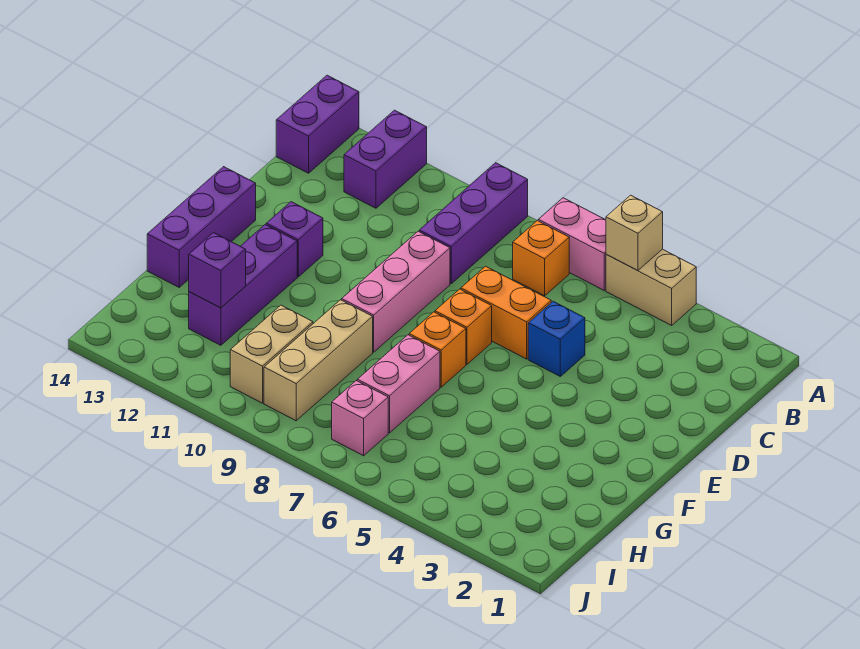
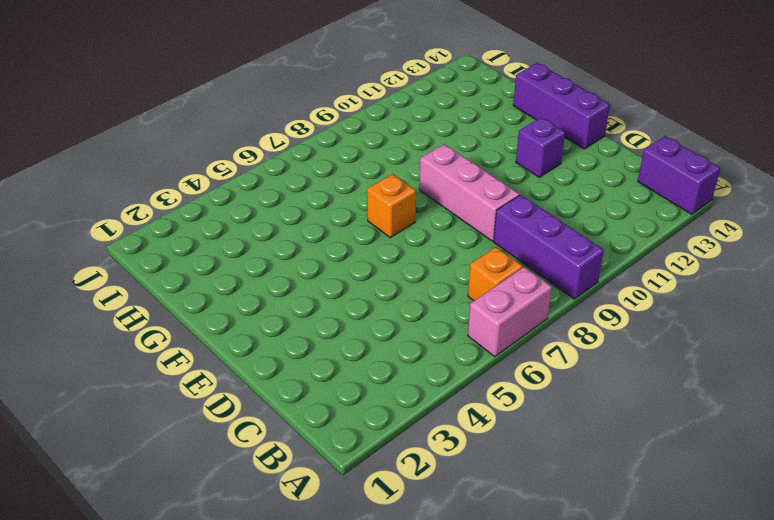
none -> tan 1x2 brick [606,249,696,325]
none -> purple 1x2 brick [344,110,427,208]
none -> blue 1x1 brick [528,301,585,376]

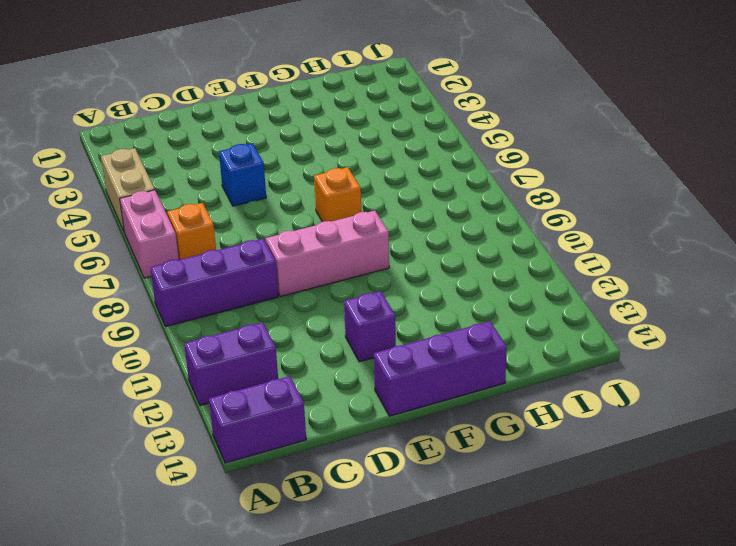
none -> orange 1x2 brick [461,266,551,359]
none -> orange 1x1 brick [435,289,492,364]
none -> purple 1x3 brick [189,225,297,345]

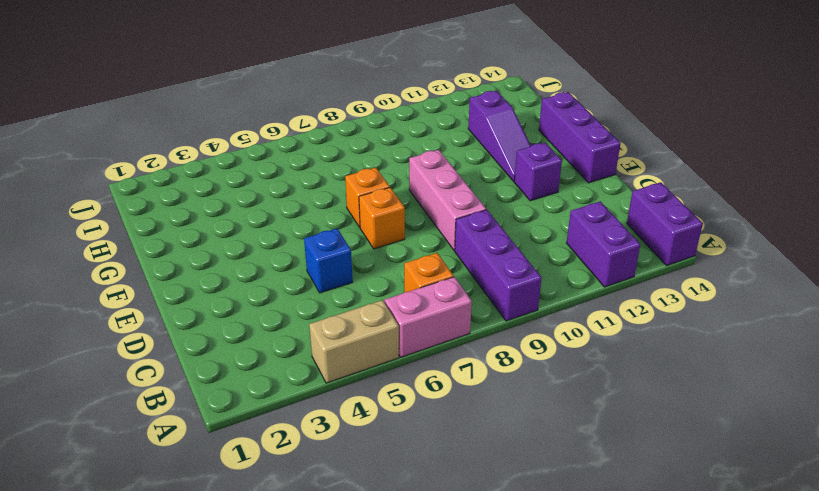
purple 1x3 slope [468,91,531,181] -> purple 1x3 brick [189,225,297,345]
none -> orange 1x2 brick [461,266,551,359]
none -> pink 1x2 brick [357,335,440,433]
none -> tan 1x3 brick [264,300,373,421]

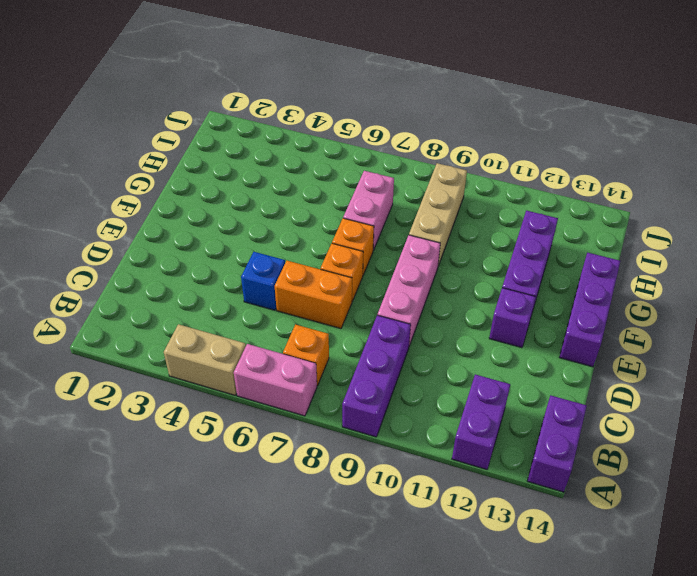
none -> tan 1x2 brick [230,305,313,403]
none -> pink 1x1 brick [332,381,388,456]
none -> tan 1x1 brick [606,195,663,271]

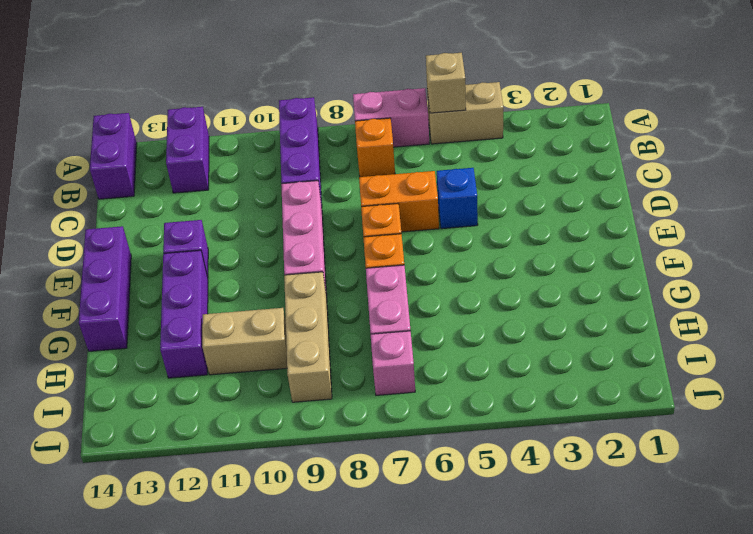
tan 1x2 brick [202,308,287,375] -> tan 1x2 brick turned to [230,305,313,403]
none -> purple 1x1 brick [189,233,246,308]

